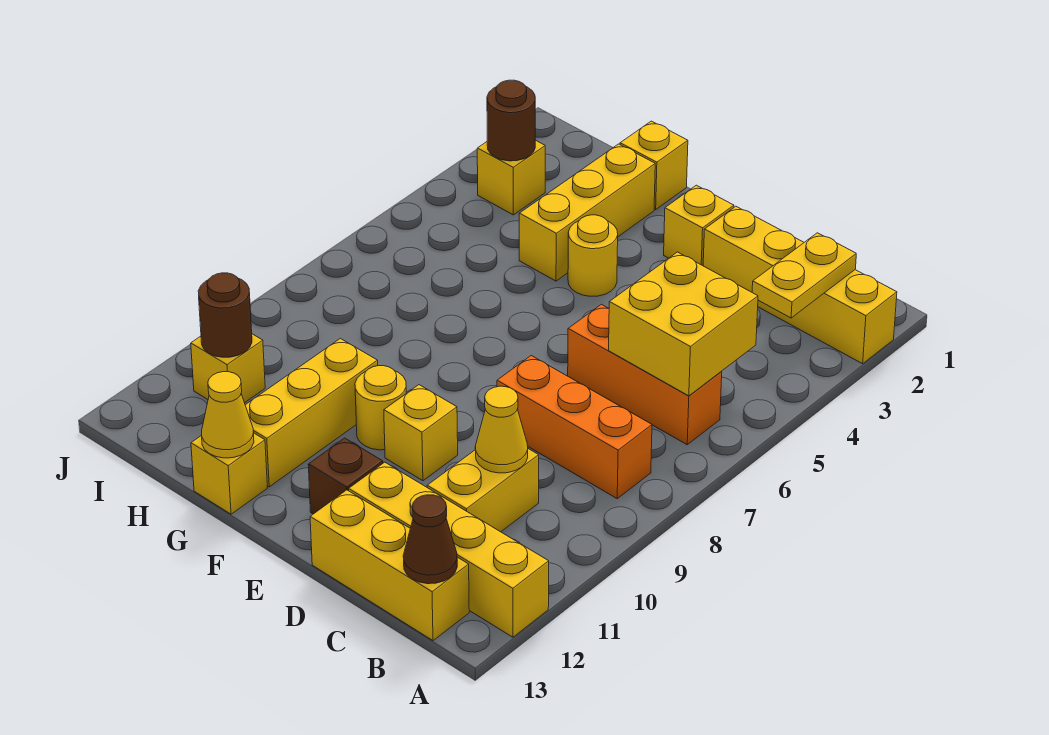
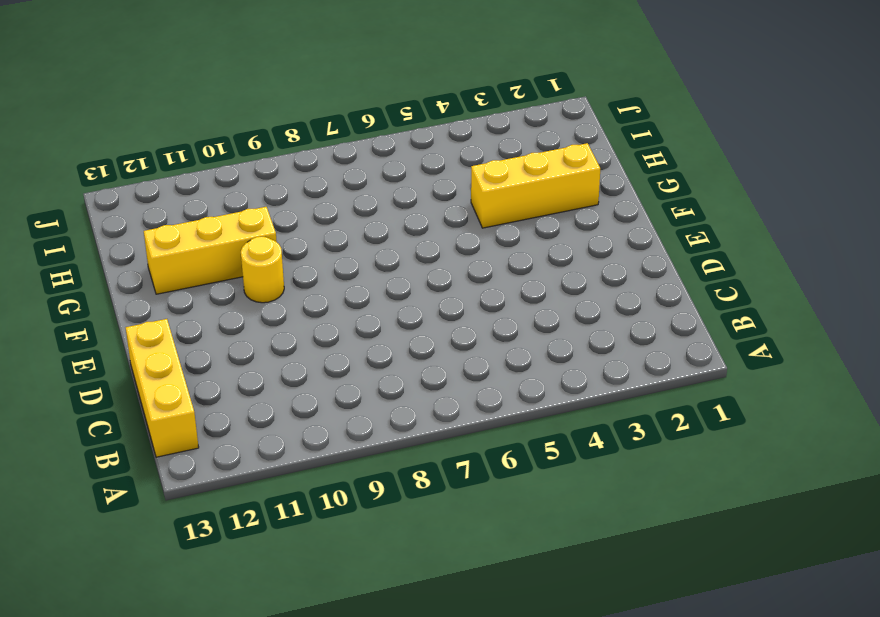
none -> yellow 1x4 brick [703,206,897,364]
none -> yellow 1x4 brick [349,462,549,637]
none -> orange 1x3 brick [568,304,722,445]

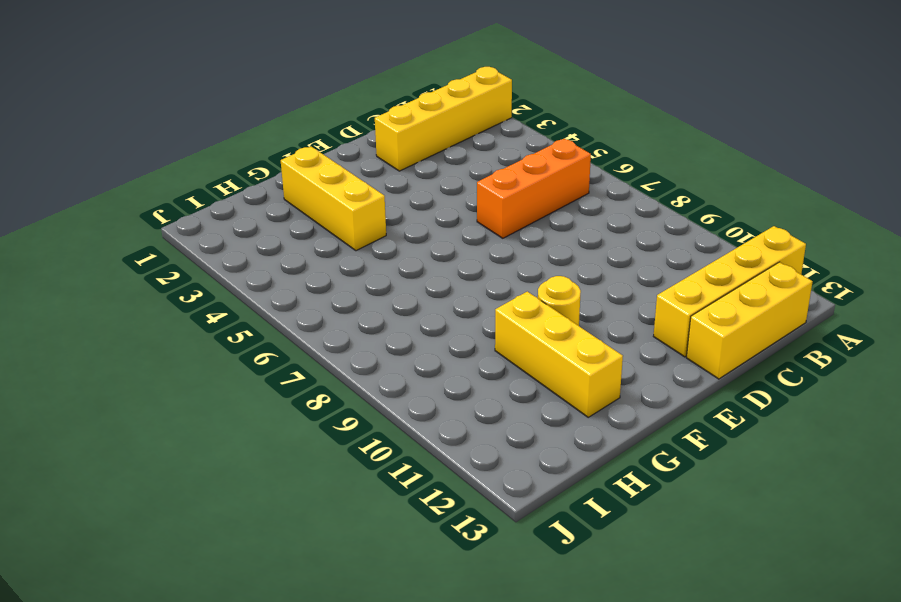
none -> orange 1x3 brick [497,356,652,498]
none -> yellow 1x2 brick [427,449,539,532]
none -> yellow 1x1 brick [664,185,734,266]

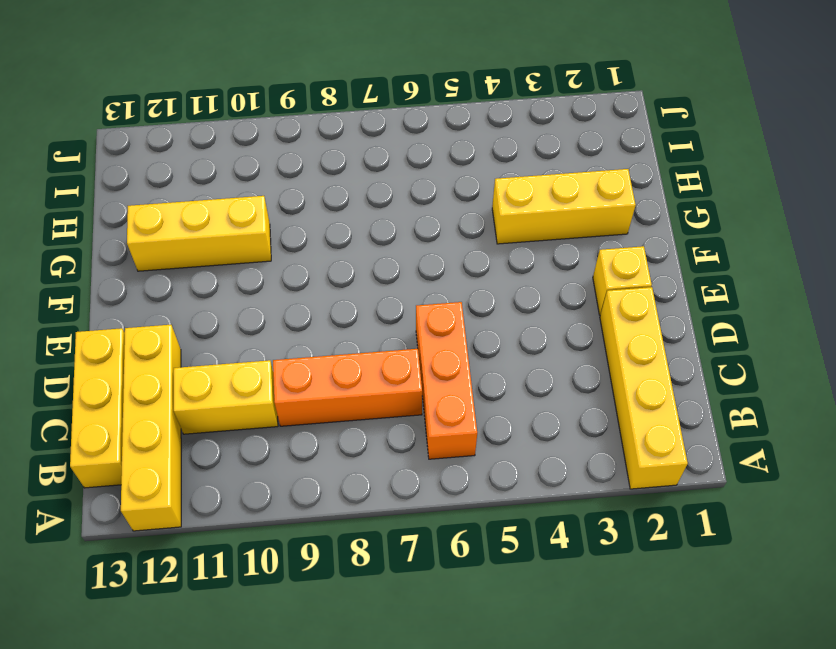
orange 1x3 brick [273,349,422,426] -> orange 1x3 brick turned to [497,356,652,498]
none -> yellow 1x1 brick [384,385,458,481]
none -> brown 1x1 brick [308,438,383,514]
none -> yellow 1x1 round brick [568,215,618,296]

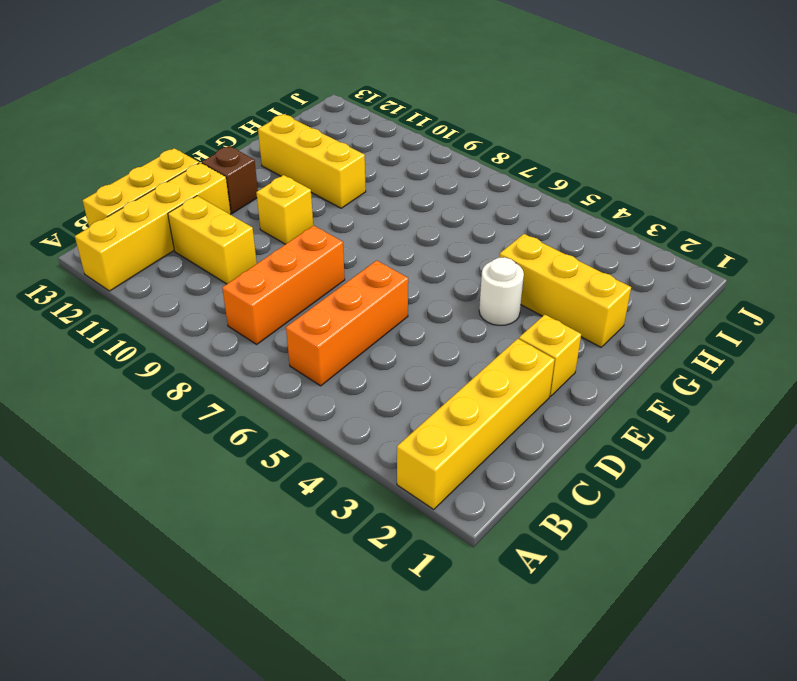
white 1x1 round brick [479,257,524,325] -> yellow 1x1 round brick [568,215,618,296]
none -> yellow 1x1 round brick [355,366,406,450]
none -> yellow 1x1 brick [620,121,688,209]
none -> yellow 1x1 brick [191,433,267,514]

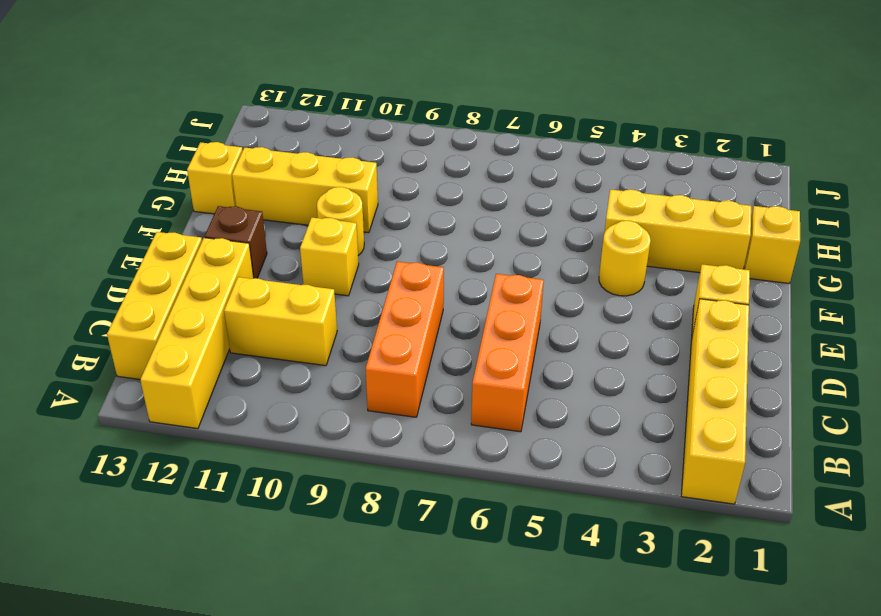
none -> yellow 1x1 brick [477,140,545,215]
none -> yellow 1x1 brick [191,334,265,403]
none -> yellow 1x2 plate [752,233,856,318]

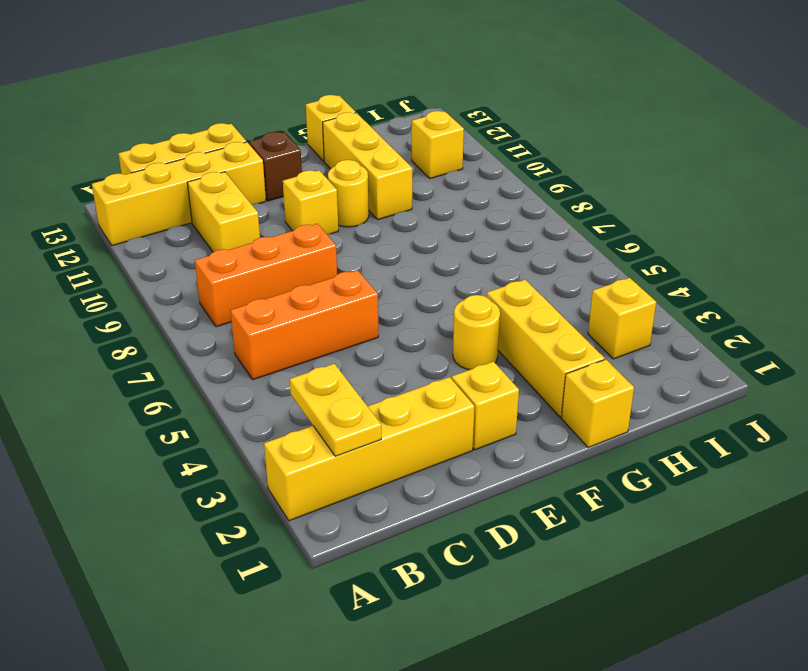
none -> yellow 2x2 brick [609,252,758,396]
none -> brown 1x1 cone [403,495,457,584]
none -> yellow 1x1 cone [475,386,528,473]

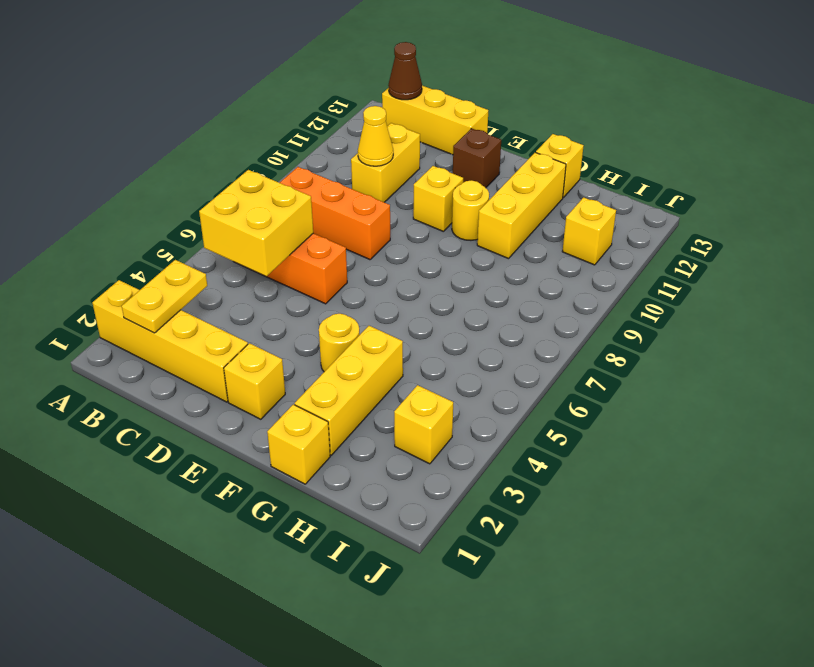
none -> yellow 1x4 brick [349,462,549,637]
none -> yellow 1x1 cone [202,372,254,458]
none -> brown 1x1 round brick [487,80,535,161]

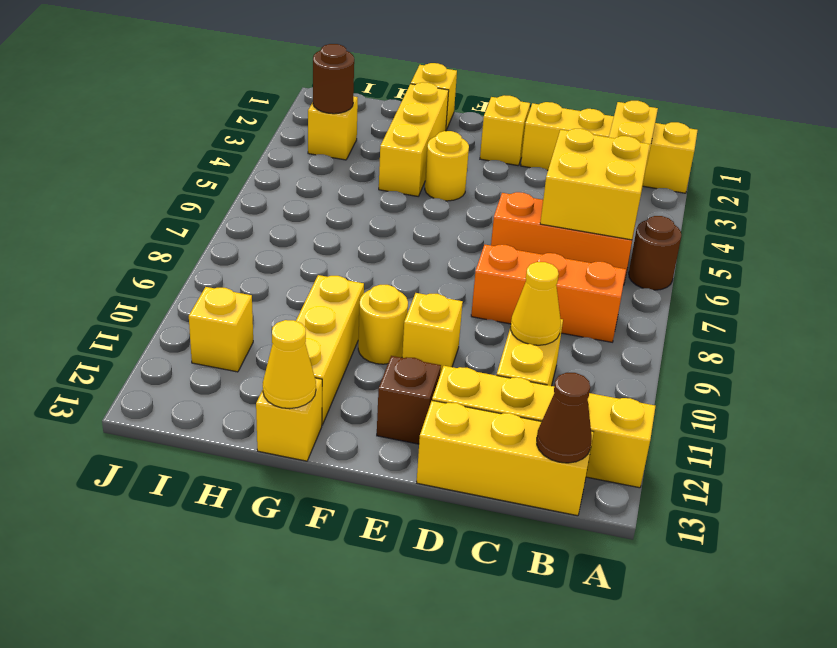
brown 1x1 round brick [629,216,681,290] -> brown 1x1 round brick moved to [198,273,252,357]

